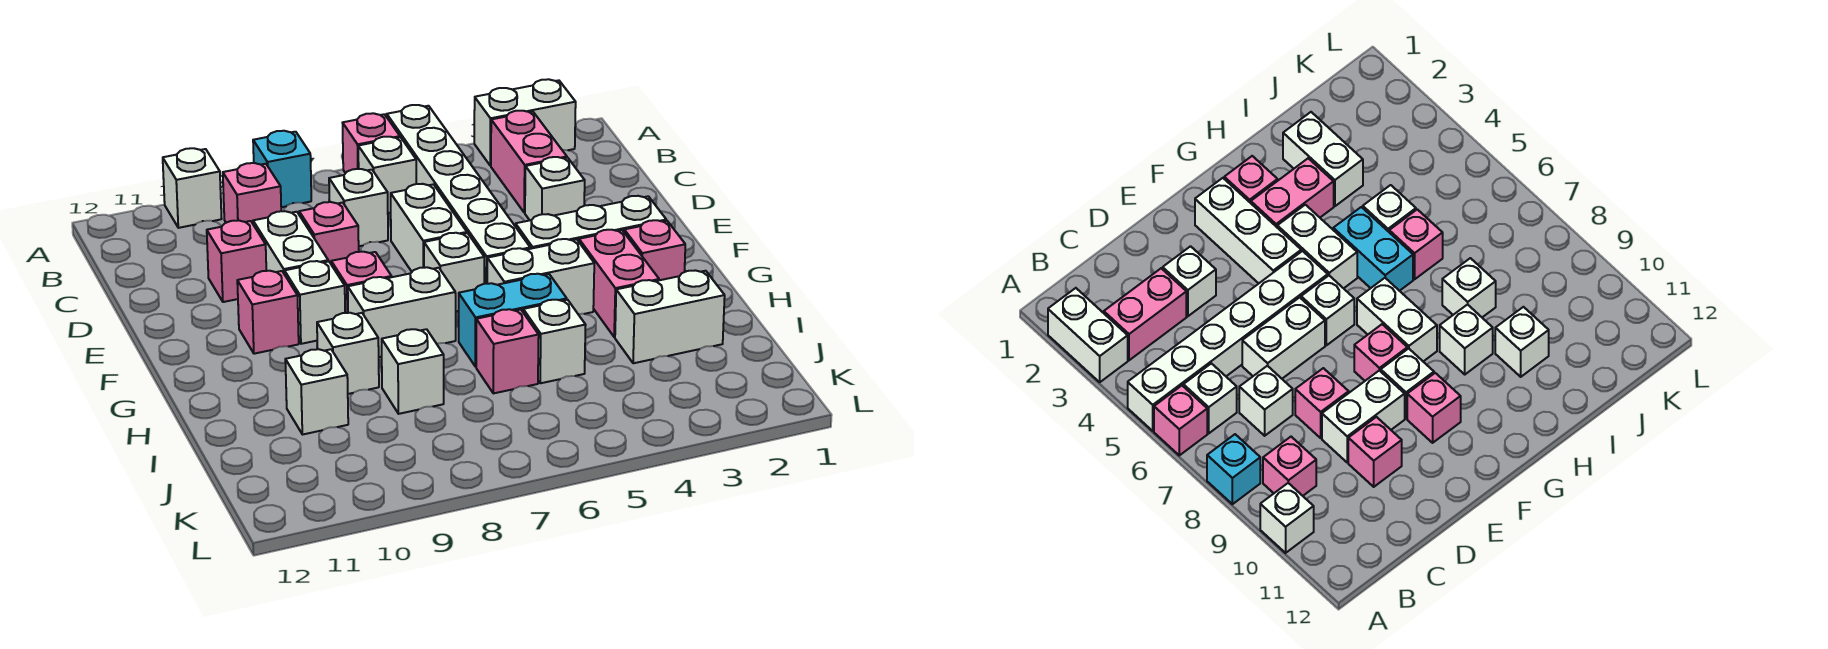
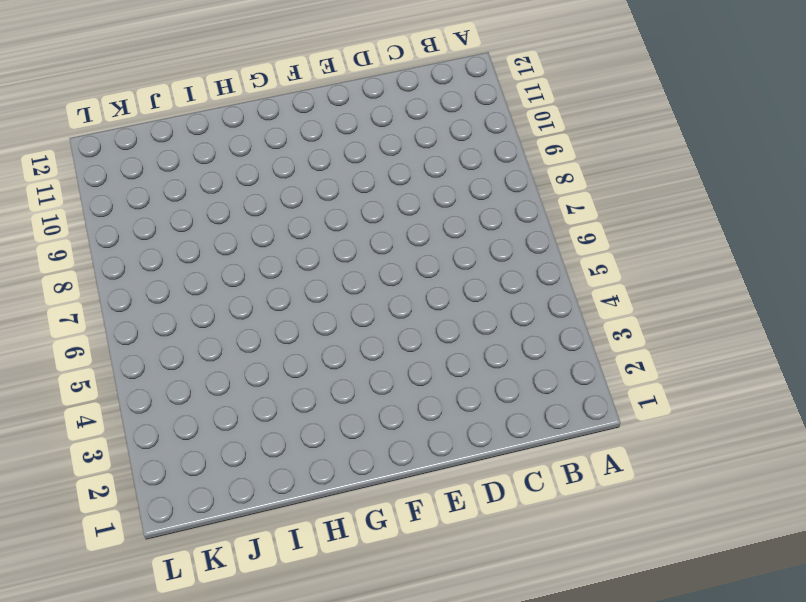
none -> white 1x2 brick [474,79,576,166]
none -> white 1x6 brick [387,105,530,284]
none -> pink 1x1 brick [343,113,400,173]
none -> cyan 1x1 brick [253,131,311,207]

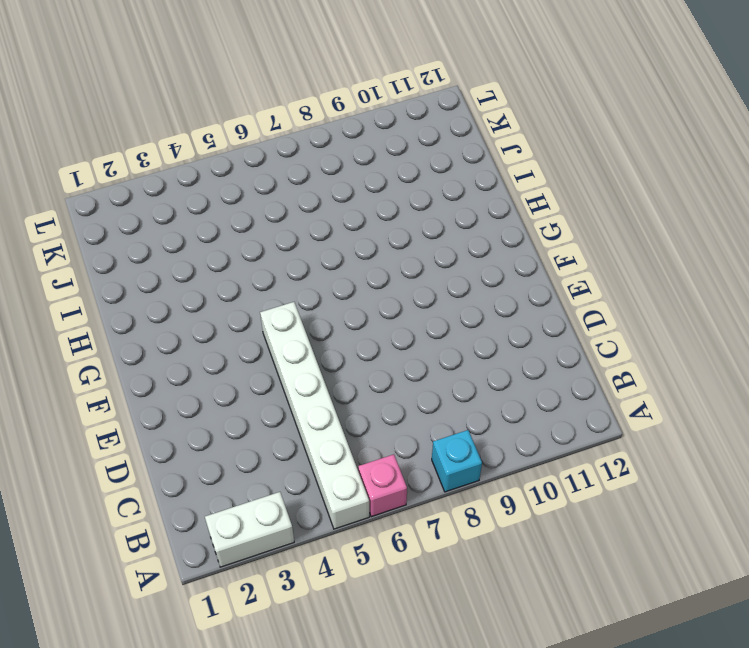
none -> white 1x1 brick [163,148,222,228]
none -> pink 1x2 brick [491,111,567,213]
none -> white 1x1 brick [358,137,416,213]
none -> pink 1x1 brick [223,163,281,223]

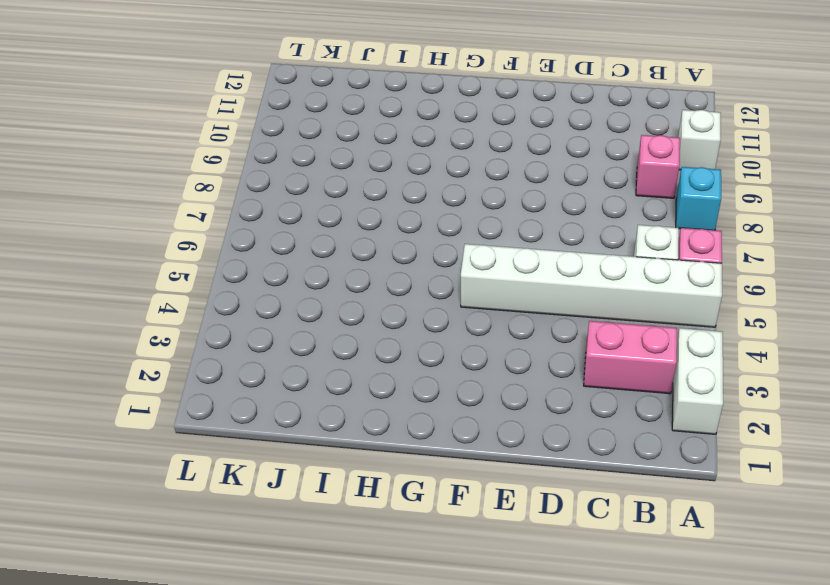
none -> white 1x1 brick [329,169,388,246]
none -> white 1x1 brick [525,157,585,220]
none -> white 1x2 brick [391,184,467,272]
none -> pink 1x1 brick [299,202,359,264]

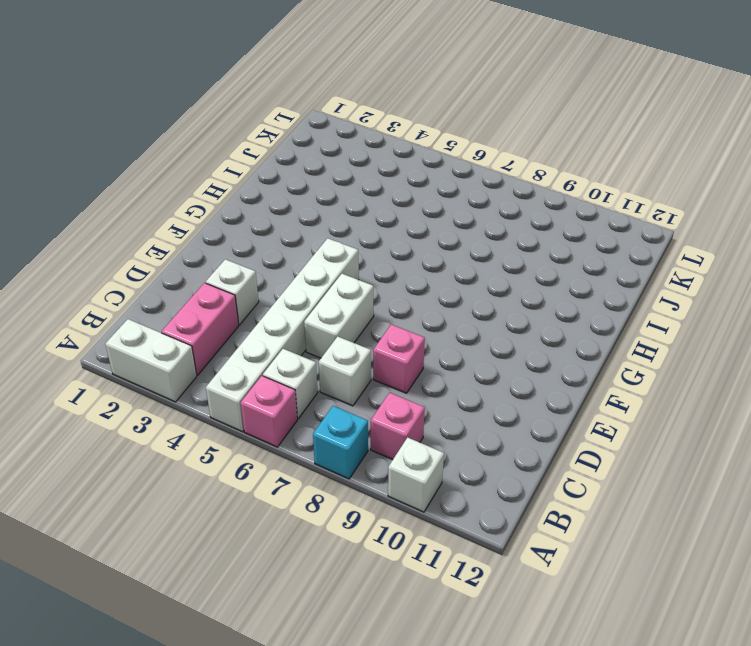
none -> white 1x2 brick [253,211,328,274]
none -> pink 1x1 brick [207,220,266,302]
none -> white 1x3 brick [516,196,666,249]
none -> white 1x1 brick [424,233,484,311]

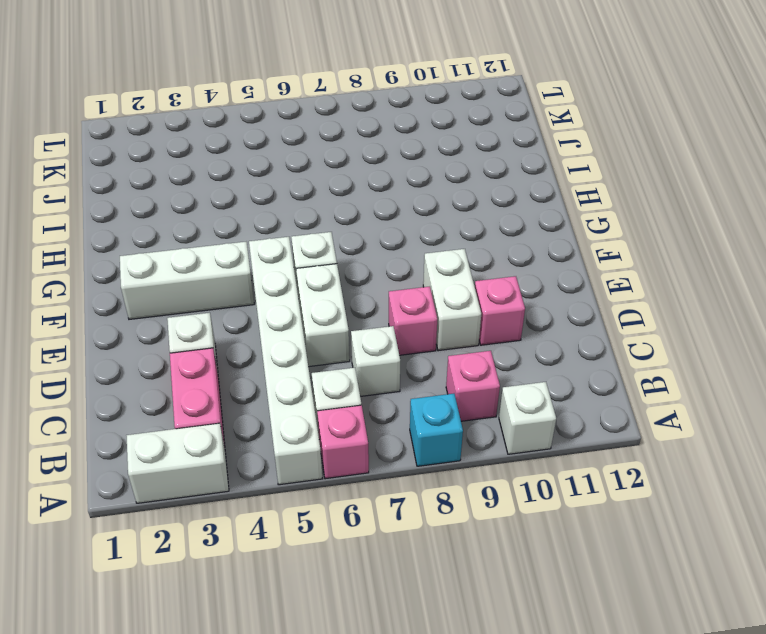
none -> pink 1x1 brick [331,252,392,313]
none -> white 1x1 brick [285,261,345,344]
none -> pink 1x1 brick [237,271,299,354]
none -> pink 1x1 brick [624,220,685,280]

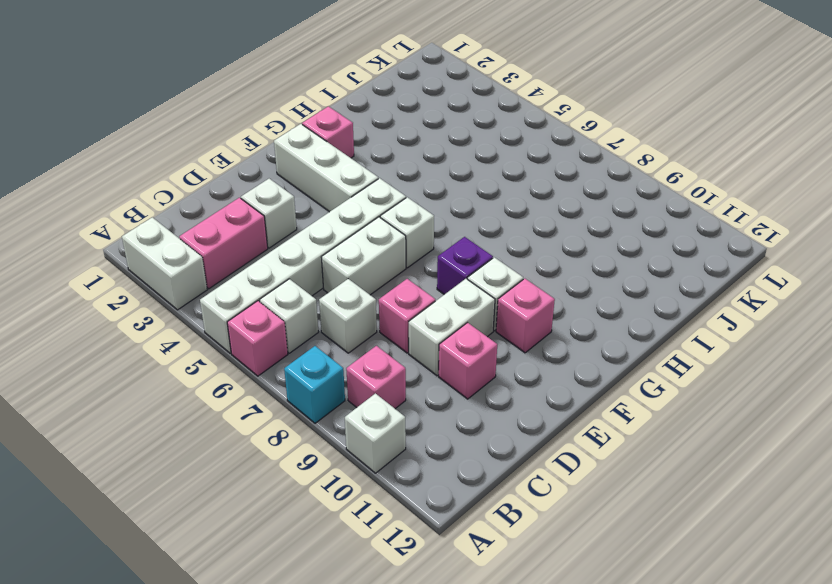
purple 1x1 brick [437,237,493,294] -> pink 1x1 brick [331,252,392,313]
none -> pink 1x2 brick [579,230,659,337]
none -> white 1x2 brick [487,239,594,314]
none -> white 1x2 brick [348,267,456,357]
none -> cyan 1x2 brick [459,274,567,367]

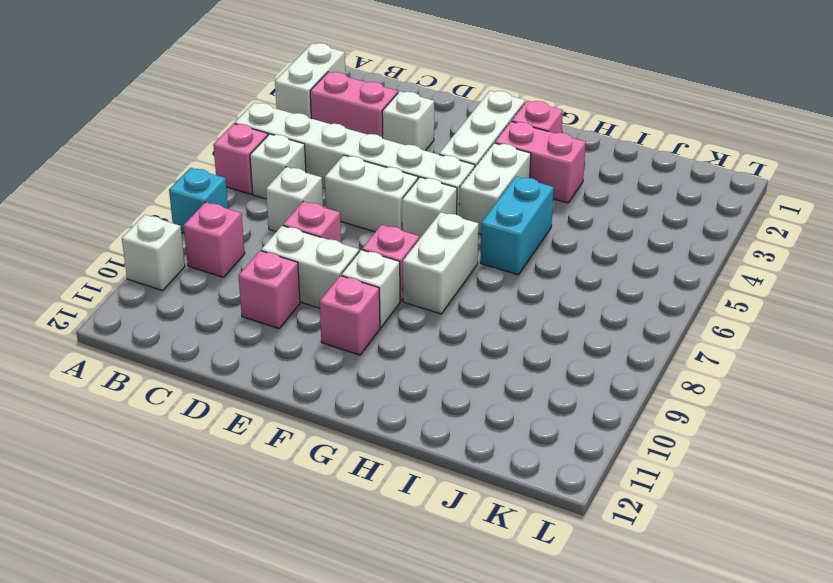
none -> white 1x1 brick [317,313,379,394]
none -> white 1x2 brick [615,270,725,363]
none -> white 1x1 brick [523,300,586,383]
none -> pink 1x1 brick [476,309,539,393]

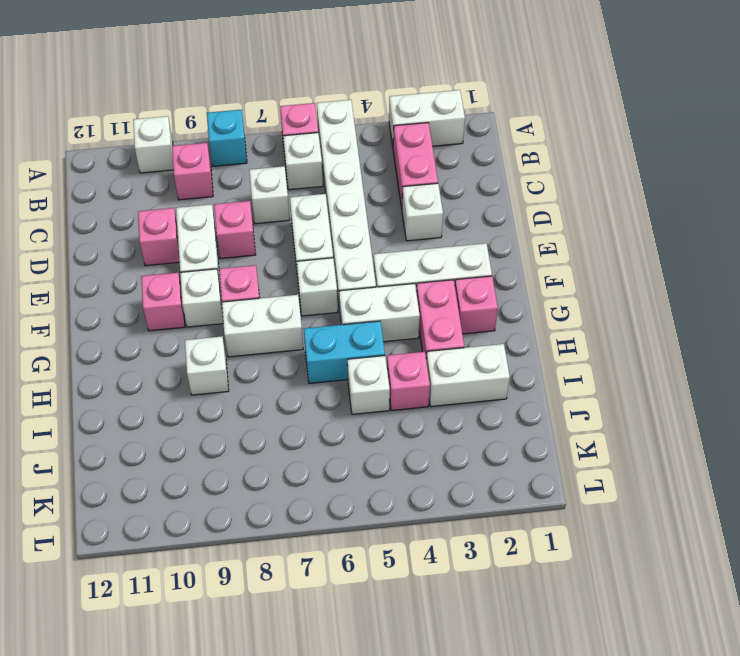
pink 1x1 brick [387,352,430,411] -> pink 1x1 brick moved to [476,309,539,393]
none -> white 1x1 brick [382,329,444,414]
none -> white 1x1 brick [285,349,348,435]

